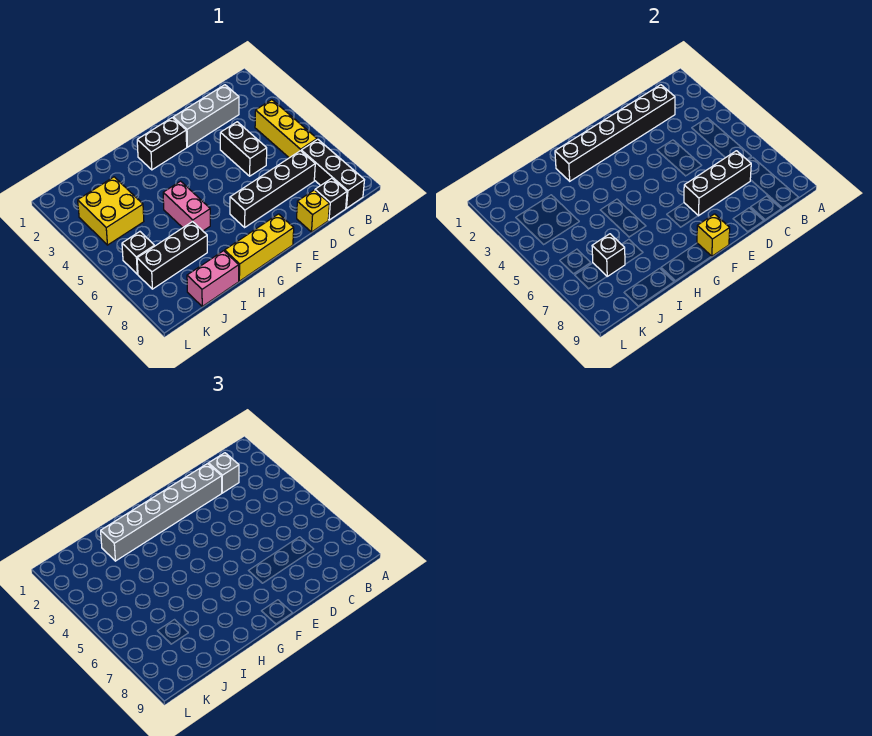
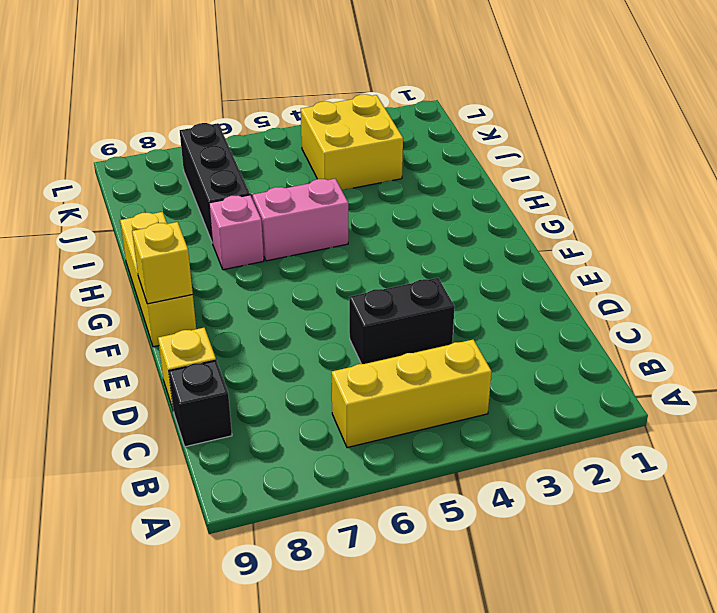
pink 1x1 brick [209,195,264,270] -> none
none -> black 1x3 brick [301,139,364,208]
none -> grey 1x3 brick [173,85,239,147]
none -> black 1x4 brick [230,151,315,227]

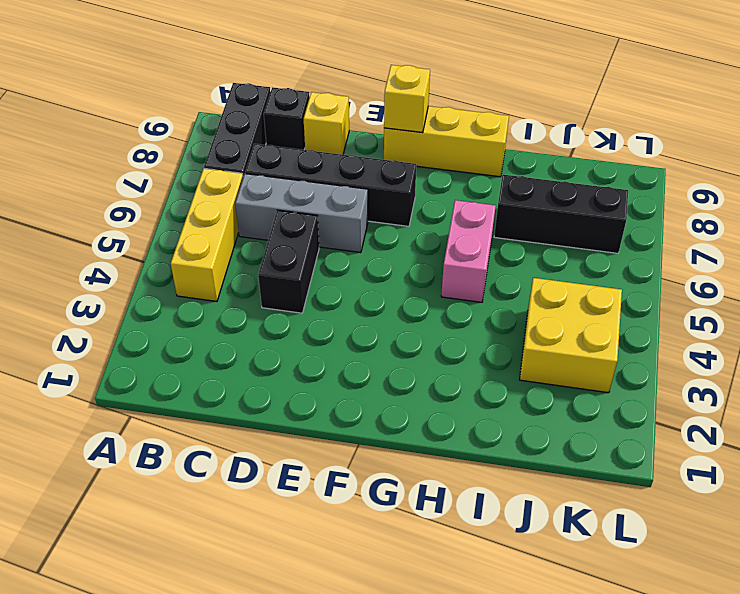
grey 1x3 brick [235,174,368,253] -> grey 1x3 brick moved to [173,85,239,147]
none -> black 1x2 brick [137,118,187,170]
none -> pink 1x2 brick [187,251,239,306]
none -> black 1x1 brick [122,232,154,274]

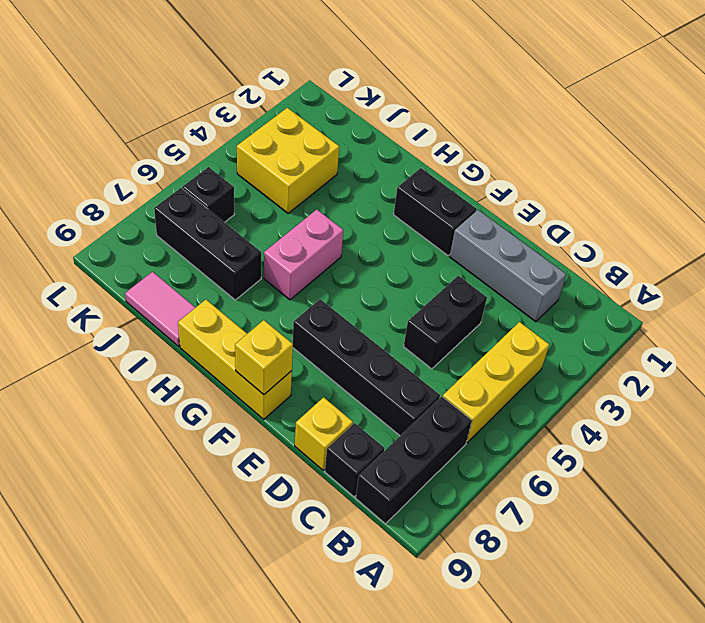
pink 1x2 tile [125,272,195,346] -> pink 1x2 brick [187,251,239,306]
none -> black 1x6 brick [555,85,675,181]
none -> black 1x3 brick [684,151,751,216]
none -> black 1x1 brick [592,234,625,276]

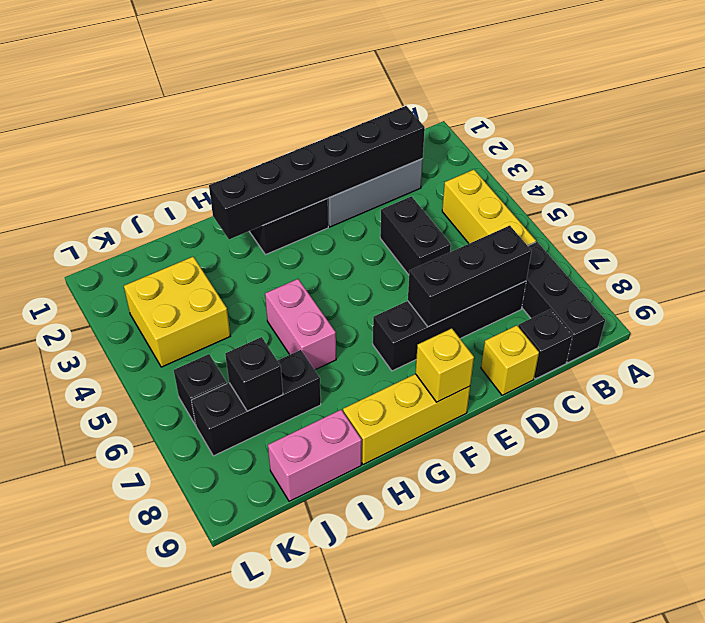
none -> grey 1x1 brick [208,453,239,493]
none -> grey 1x6 brick [101,464,222,561]

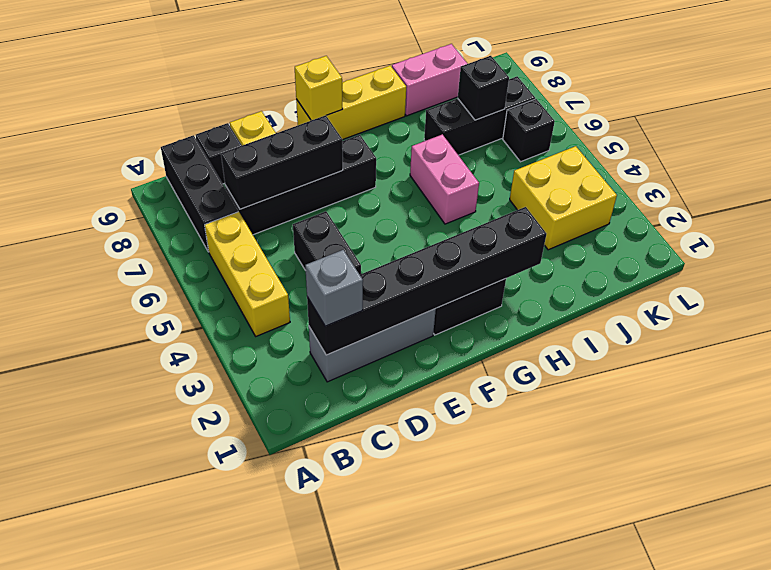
none -> grey 1x6 brick [101,464,222,561]

